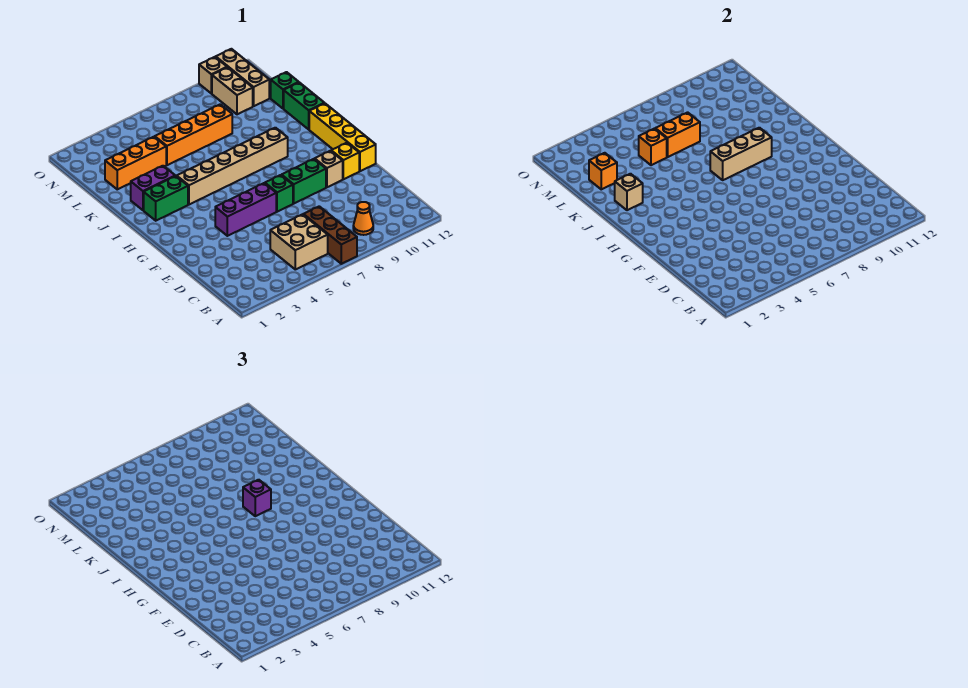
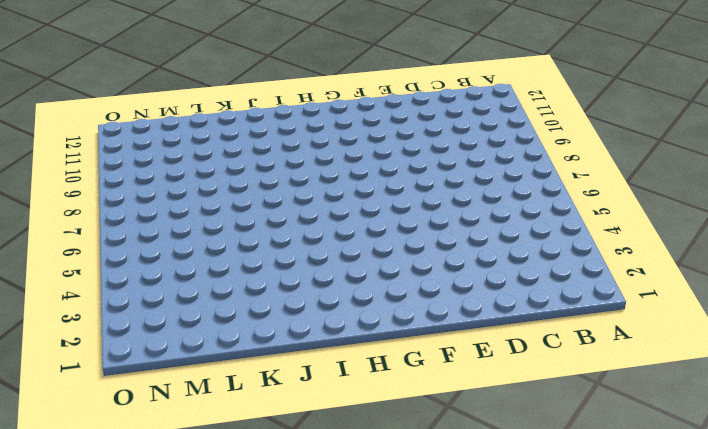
none -> brown 1x3 brick [303,206,357,264]
none -> tan 2x2 brick [270,214,328,269]
none -> orange 1x1 cone [353,202,373,235]

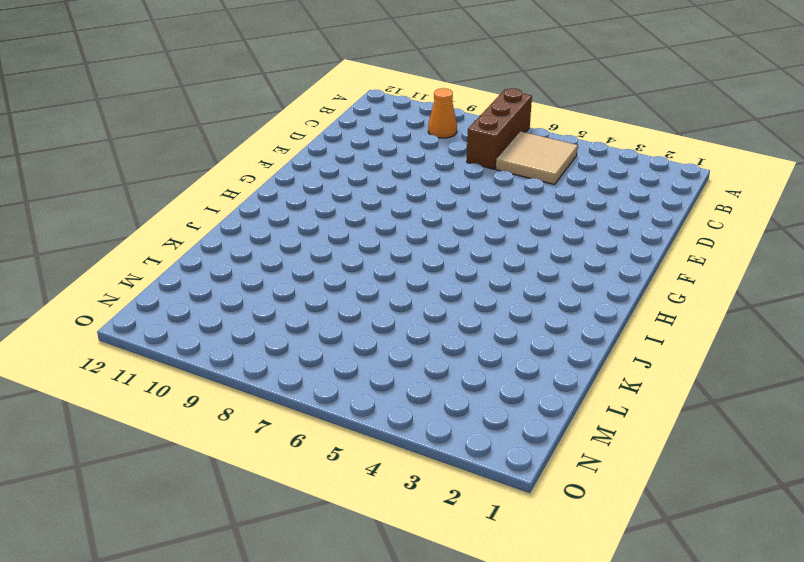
tan 2x2 tile [496,131,578,185] -> tan 2x2 brick [270,214,328,269]
none -> purple 1x3 brick [215,183,276,236]
none -> green 1x1 brick [265,175,293,212]
none -> green 1x2 brick [282,159,326,203]

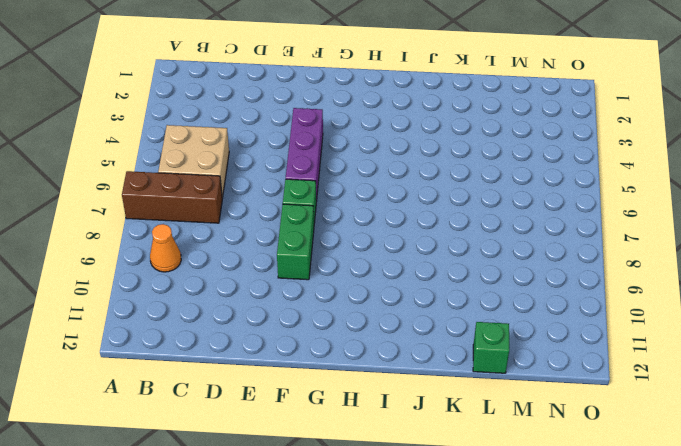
none -> tan 1x1 brick [315,151,343,187]
none -> yellow 1x1 brick [331,143,359,179]
none -> yellow 1x4 brick [309,103,376,171]

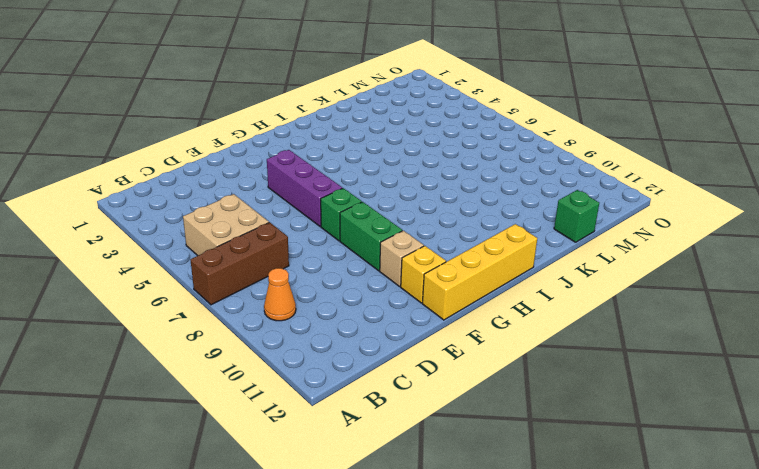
none -> green 1x2 brick [144,176,188,221]
none -> tan 1x6 brick [177,128,288,205]
none -> purple 1x2 brick [131,166,175,210]

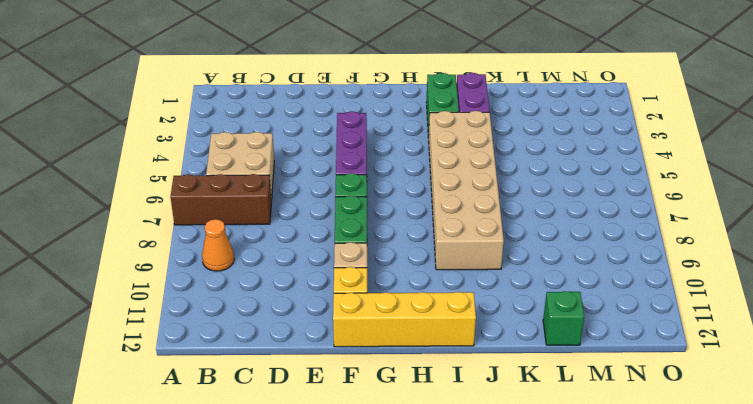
tan 2x6 brick [429,111,504,270] -> tan 1x6 brick [177,128,288,205]
none -> green 1x2 brick [284,82,324,129]
none -> orange 1x3 brick [105,137,166,189]
none -> orange 1x4 brick [155,104,232,165]

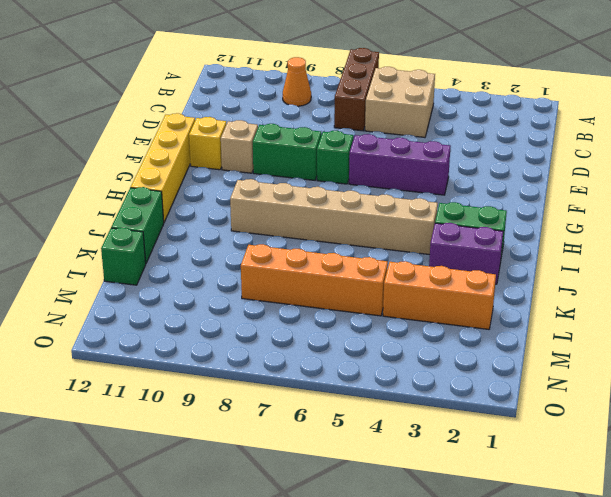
none -> tan 1x2 brick [212,67,253,114]
none -> tan 1x3 brick [216,49,269,106]
none -> tan 1x1 brick [199,57,227,94]

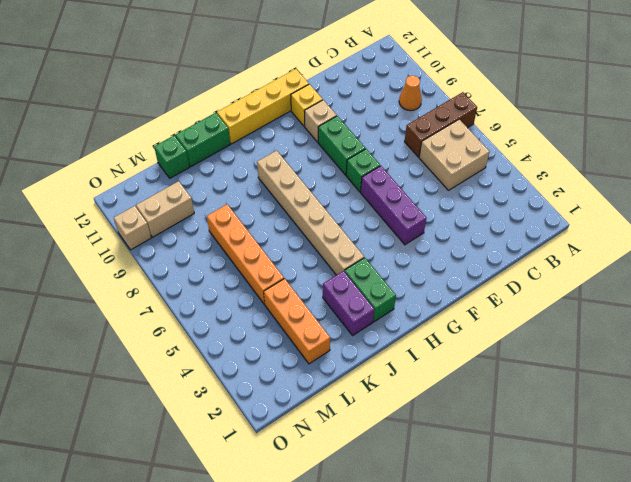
none -> tan 1x3 brick [216,49,269,106]
none -> tan 1x3 brick [710,128,772,180]
none -> tan 1x1 brick [615,174,643,210]

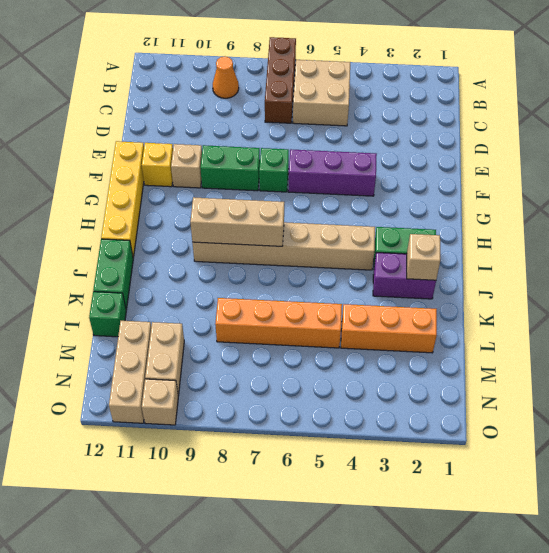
none -> orange 1x1 brick [589,153,617,189]
none -> orange 1x1 brick [639,129,667,165]
none -> orange 1x2 brick [655,112,700,157]

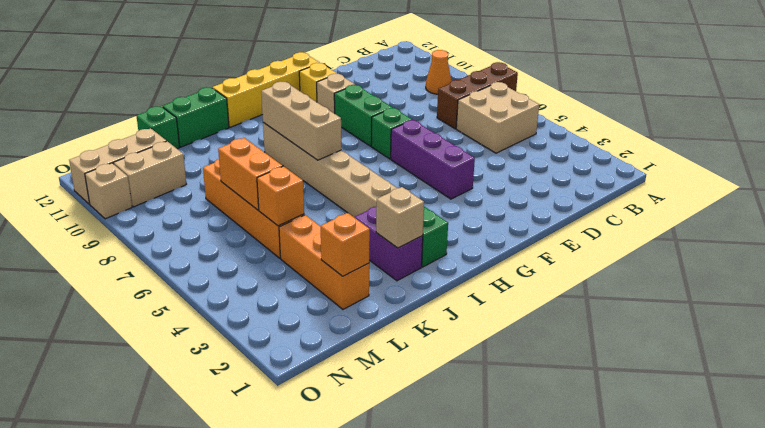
none -> purple 1x1 brick [243,480,271,516]

